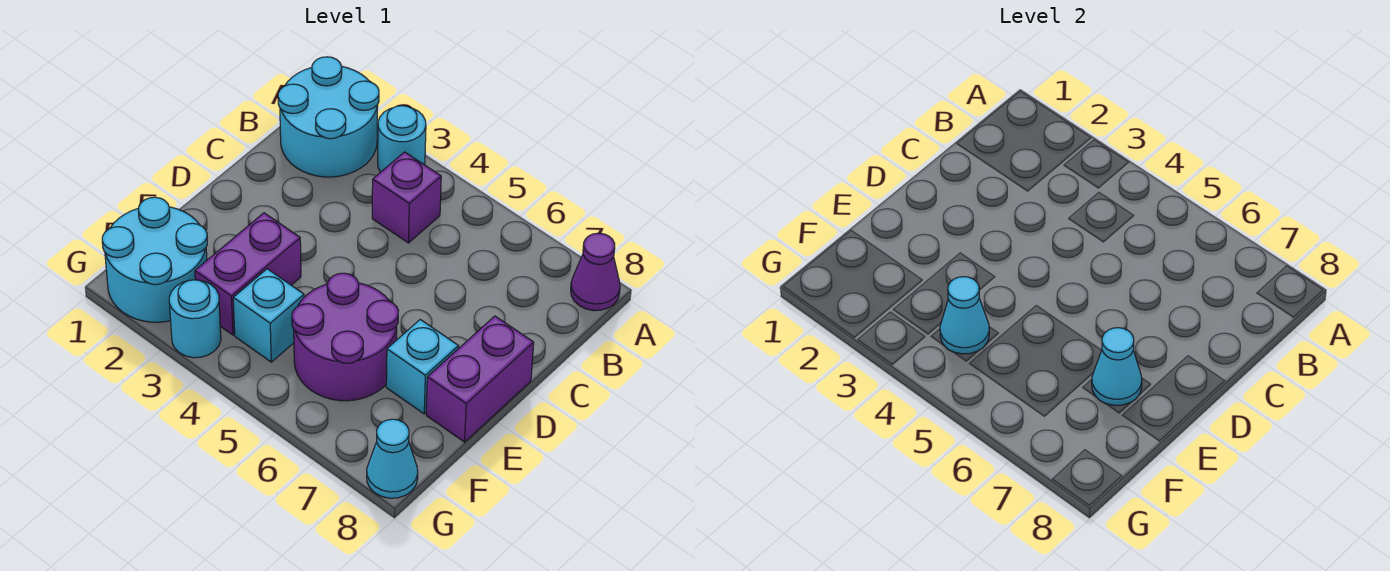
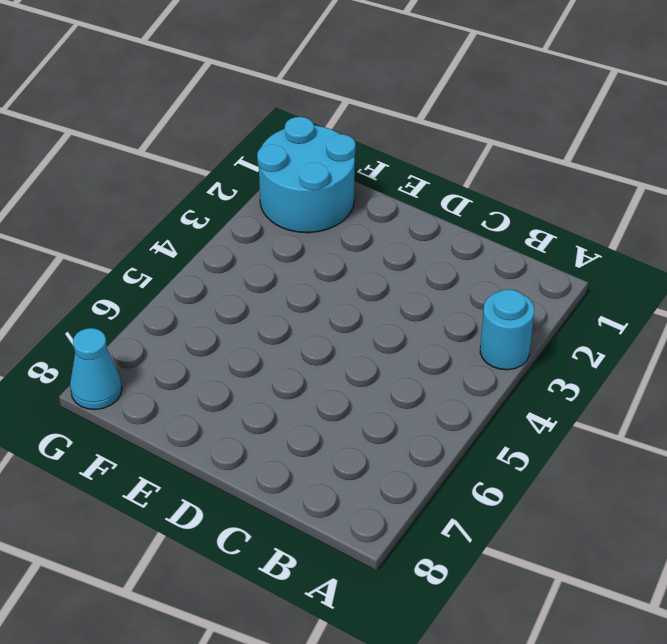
none -> cyan 2x2 round brick [278,57,379,177]
none -> purple 1x1 cone [571,233,620,311]
none -> purple 1x1 brick [372,152,441,243]

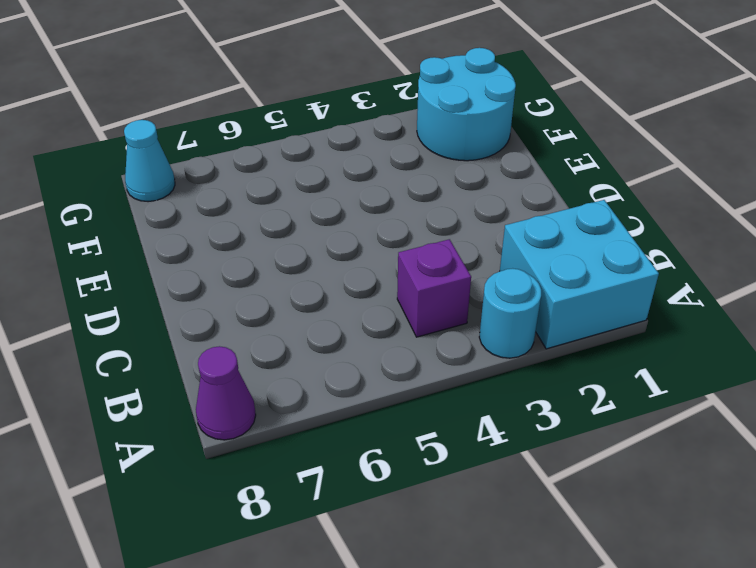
cyan 2x2 brick [500,200,659,349] -> cyan 2x2 round brick [278,57,379,177]
none -> purple 1x2 brick [426,316,534,442]
none -> purple 1x2 brick [195,213,301,335]
none -> purple 2x2 round brick [292,273,398,401]

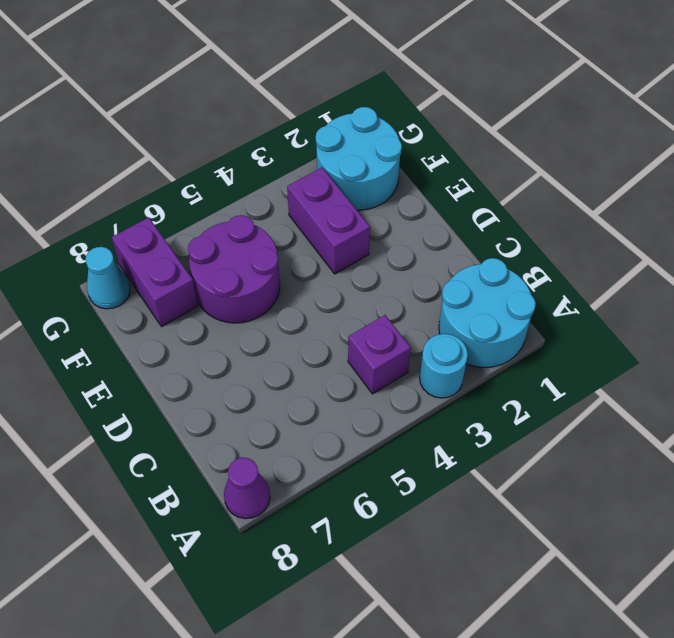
purple 1x2 brick [112,217,198,327] -> purple 1x2 brick moved to [426,316,534,442]
none -> cyan 1x1 brick [386,320,459,414]
none -> cyan 1x1 brick [233,269,304,362]
none -> cyan 1x1 round brick [169,280,221,358]

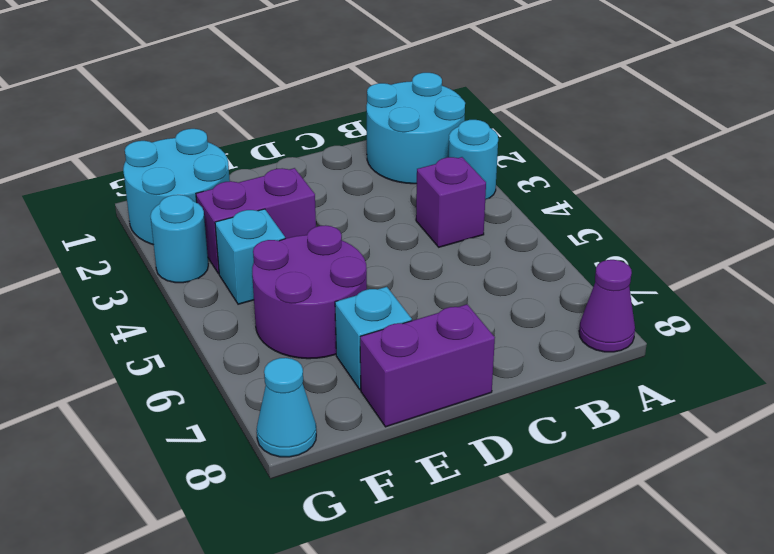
none -> cyan 1x1 cone [1092,328,1142,406]
none -> cyan 1x1 cone [940,277,989,354]

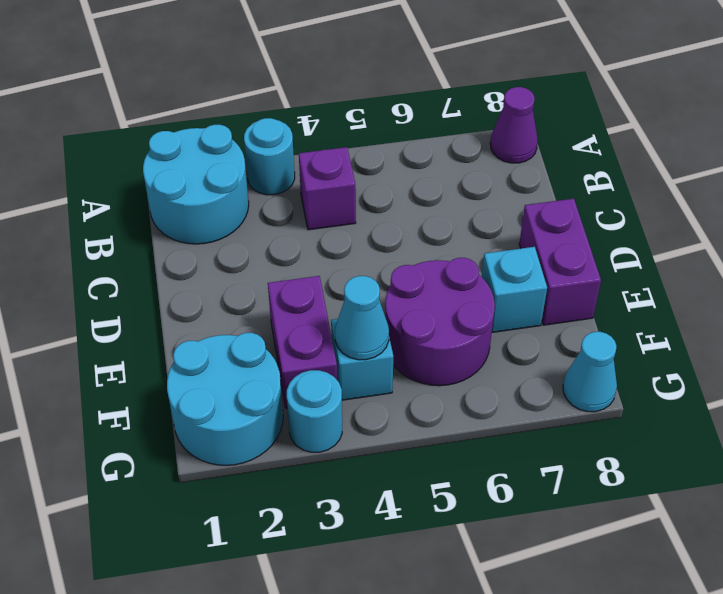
none -> cyan 1x1 cone [1092,328,1142,406]

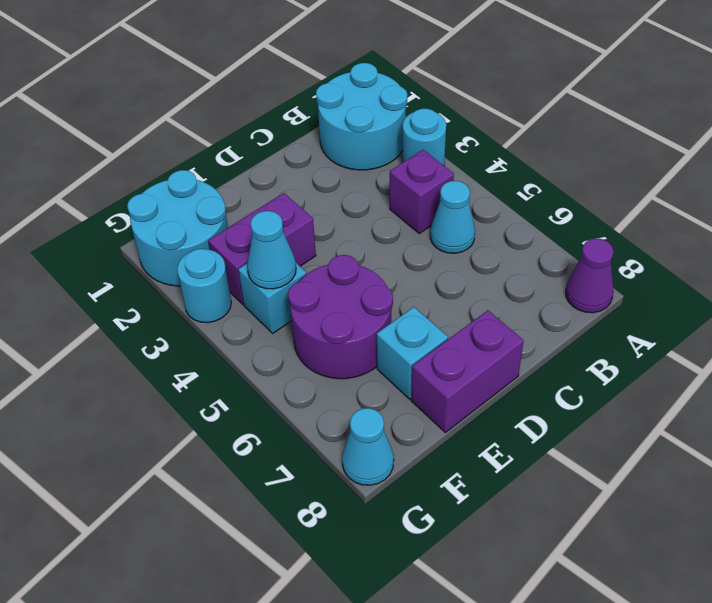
cyan 1x1 cone [430,181,475,253] -> cyan 1x1 cone moved to [1092,328,1142,406]

